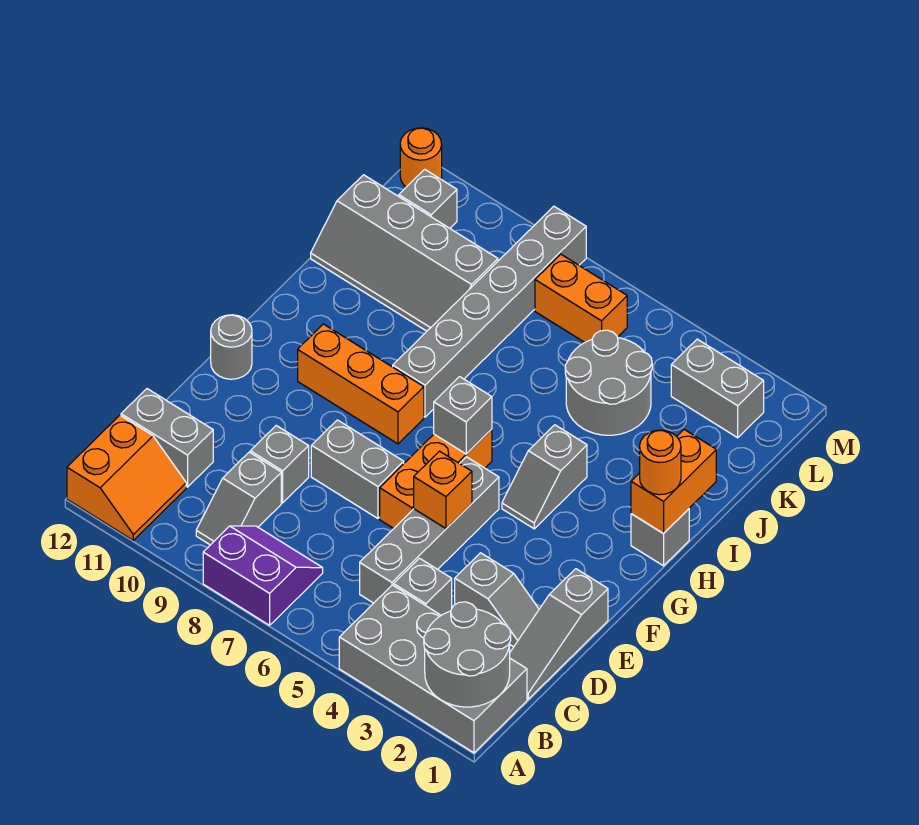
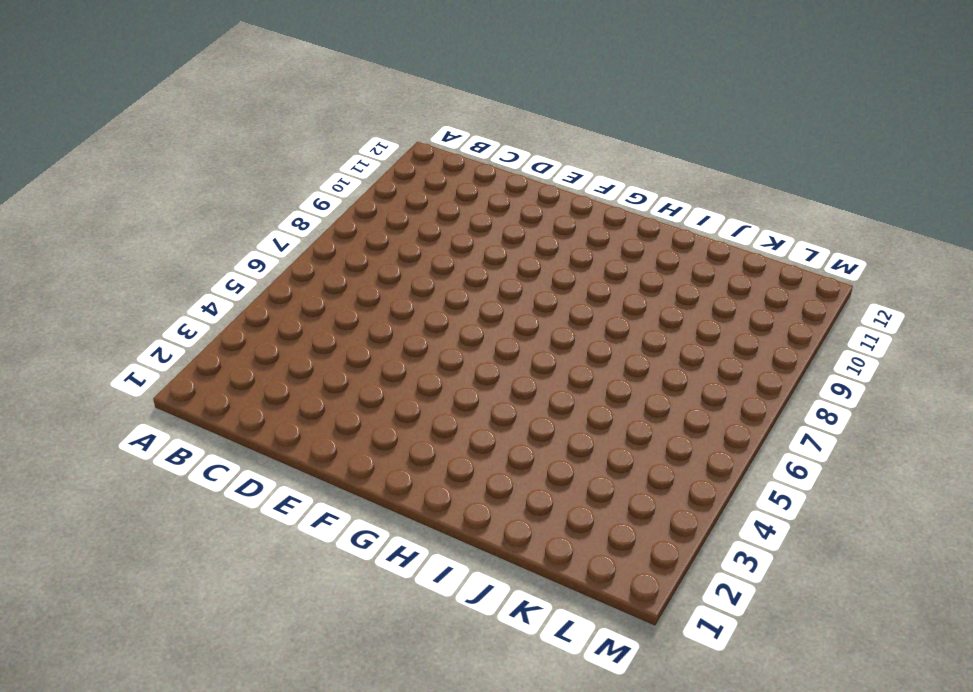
none -> grey 2x4 brick [339,585,527,753]
none -> purple 2x2 slope [203,526,323,625]
none -> orange 2x2 slope [67,415,186,540]

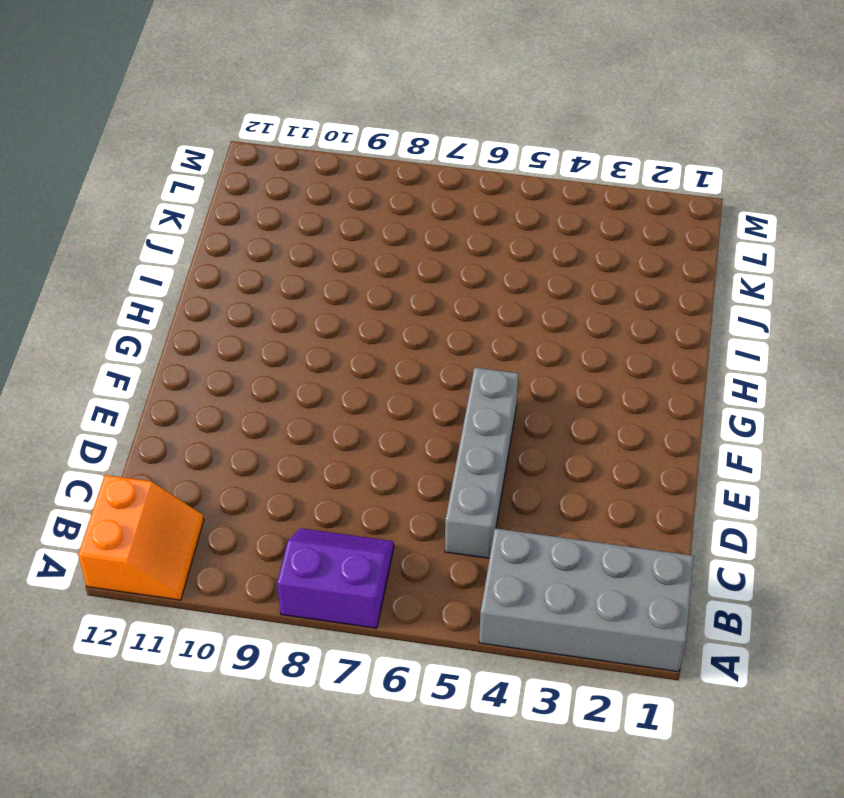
none -> grey 1x2 slope [196,452,281,545]
none -> grey 1x3 slope [510,569,608,699]
none -> grey 1x1 brick [394,558,452,615]

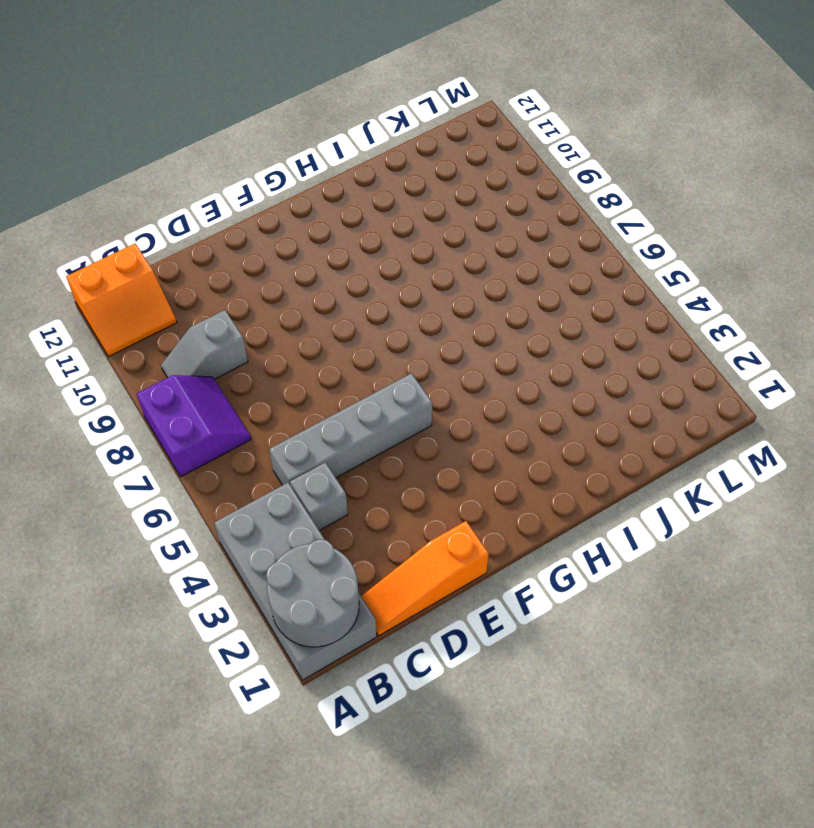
orange 1x3 slope [361,521,489,636] -> grey 1x3 slope [510,569,608,699]
none -> grey 1x2 brick [121,389,213,487]
none -> grey 1x2 slope [455,553,539,647]
none -> grey 1x1 brick [250,426,309,503]

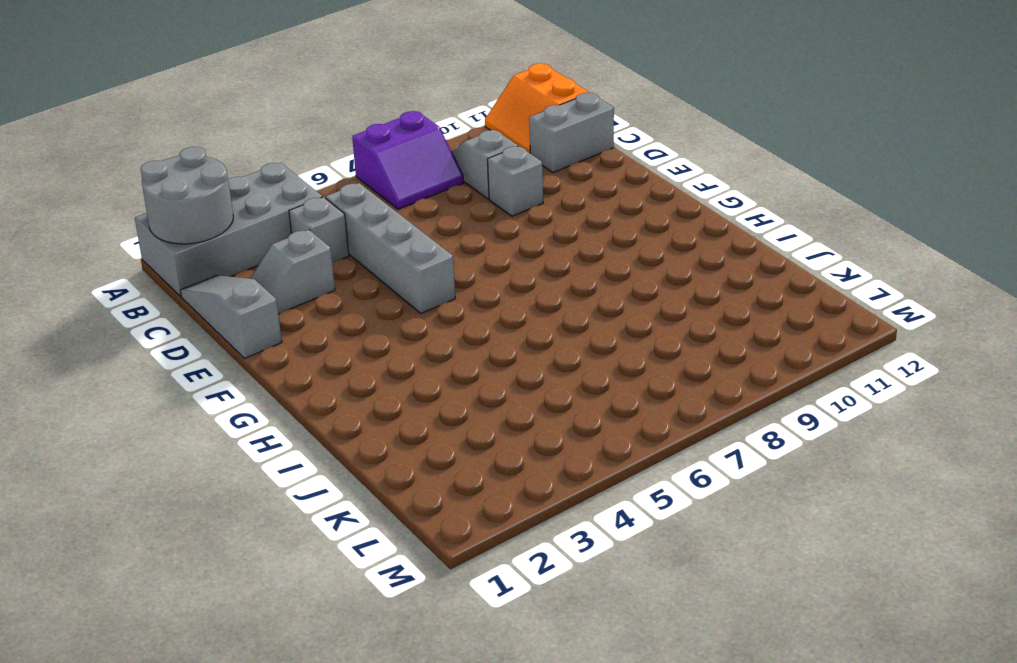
none -> orange 1x3 brick [380,429,492,528]
none -> grey 1x2 brick [311,420,404,518]
none -> grey 1x1 round brick [211,315,252,379]

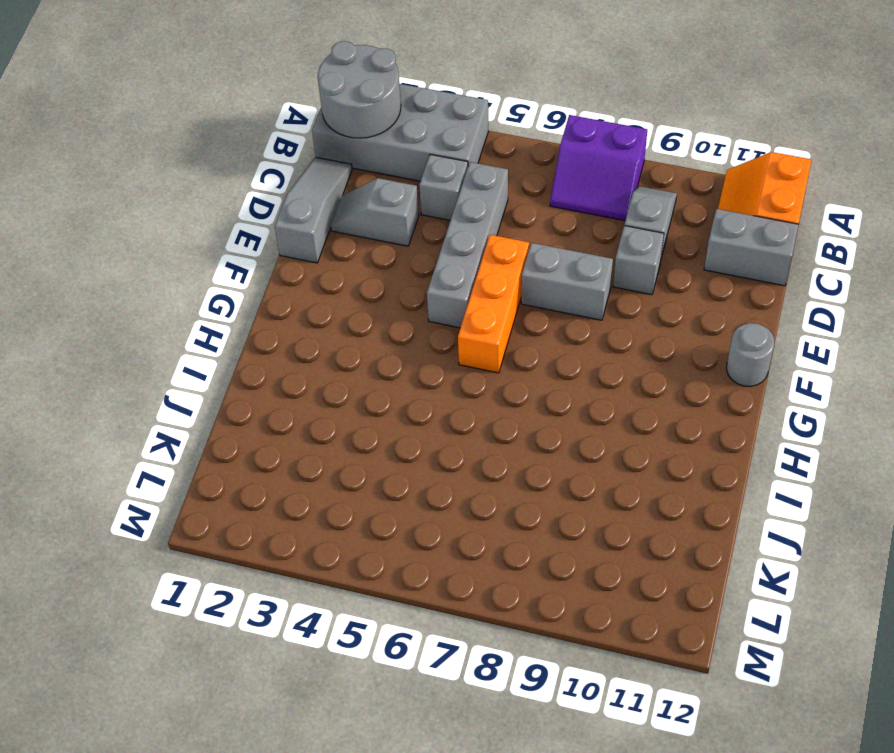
none -> grey 1x2 slope [502,425,587,529]
none -> orange 1x3 brick [298,324,424,444]
none -> grey 1x1 brick [631,509,689,566]

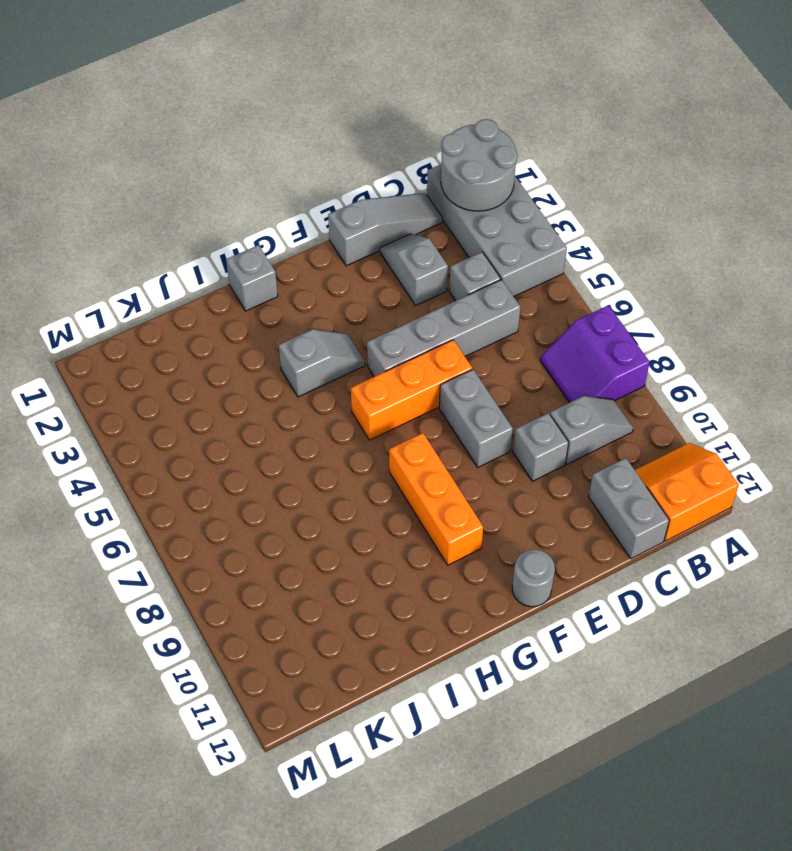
none -> grey 1x6 brick [393,206,586,417]
none -> grey 2x2 round brick [565,330,652,435]
none -> grey 2x4 slope [311,175,498,331]

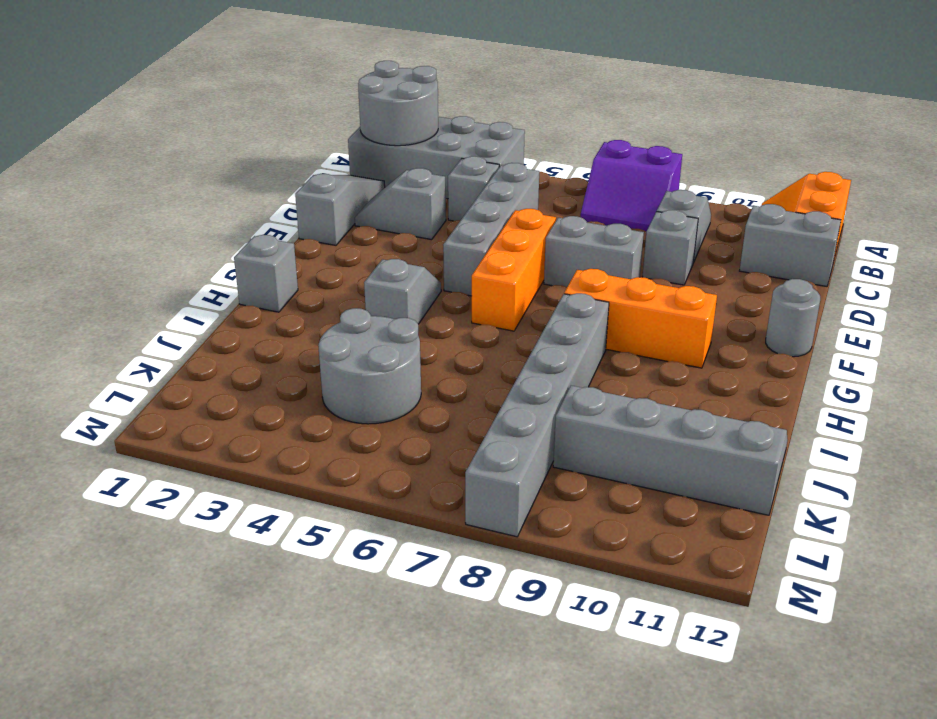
none -> grey 1x2 brick [671,339,764,438]
none -> orange 1x2 brick [535,254,627,343]
none -> grey 1x1 brick [399,169,457,228]

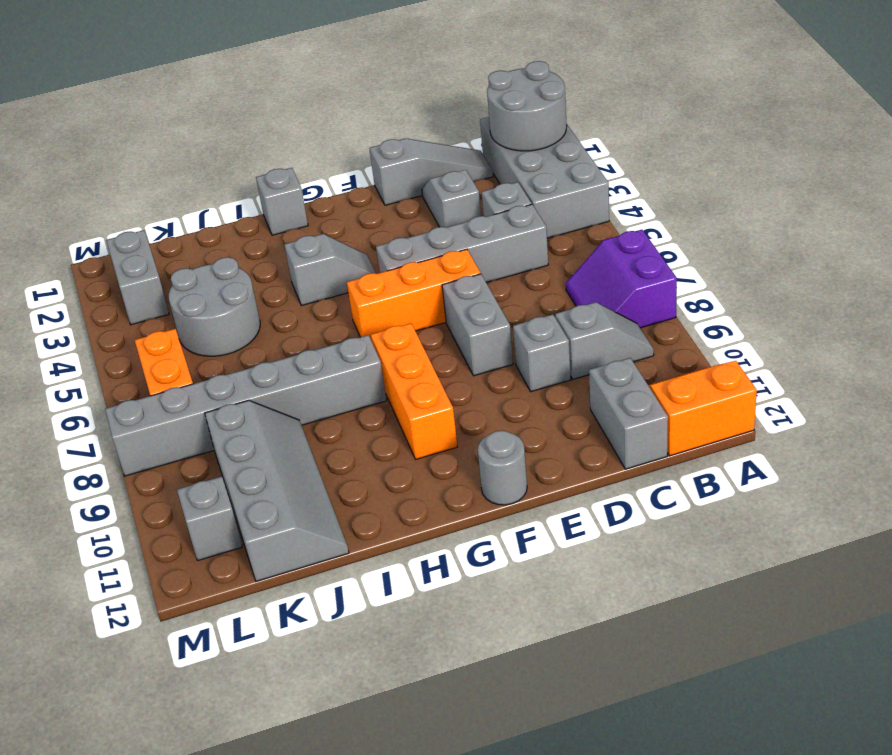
none -> orange 1x1 round brick [400,128,442,187]
none -> orange 1x1 brick [414,451,472,528]
none -> grey 1x1 brick [434,377,492,454]

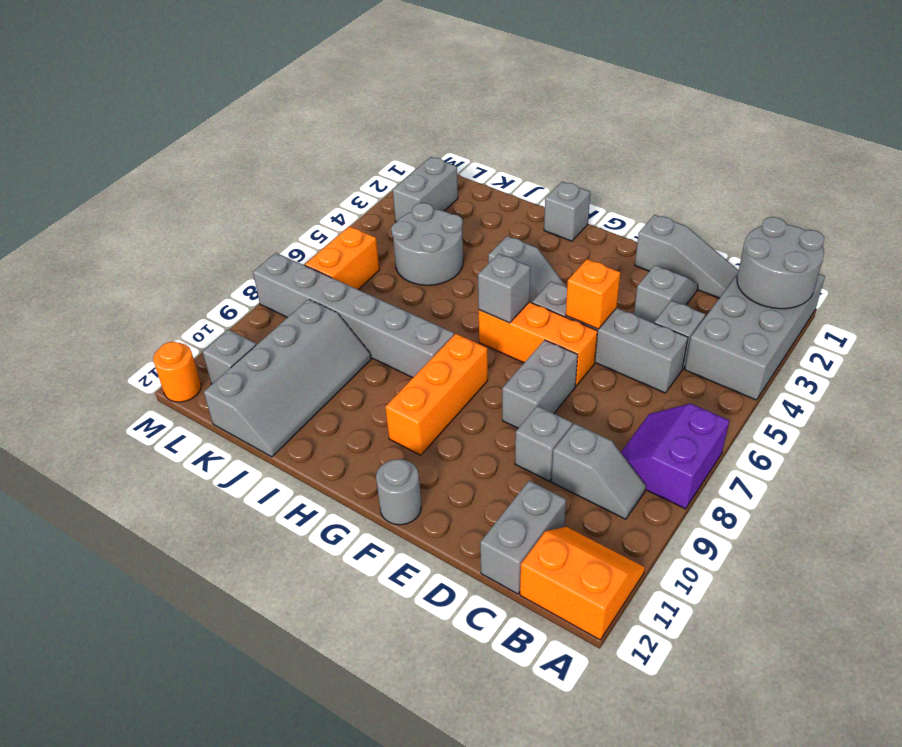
none -> orange 1x2 brick [631,430,716,534]
none -> orange 1x1 round brick [640,430,681,495]

